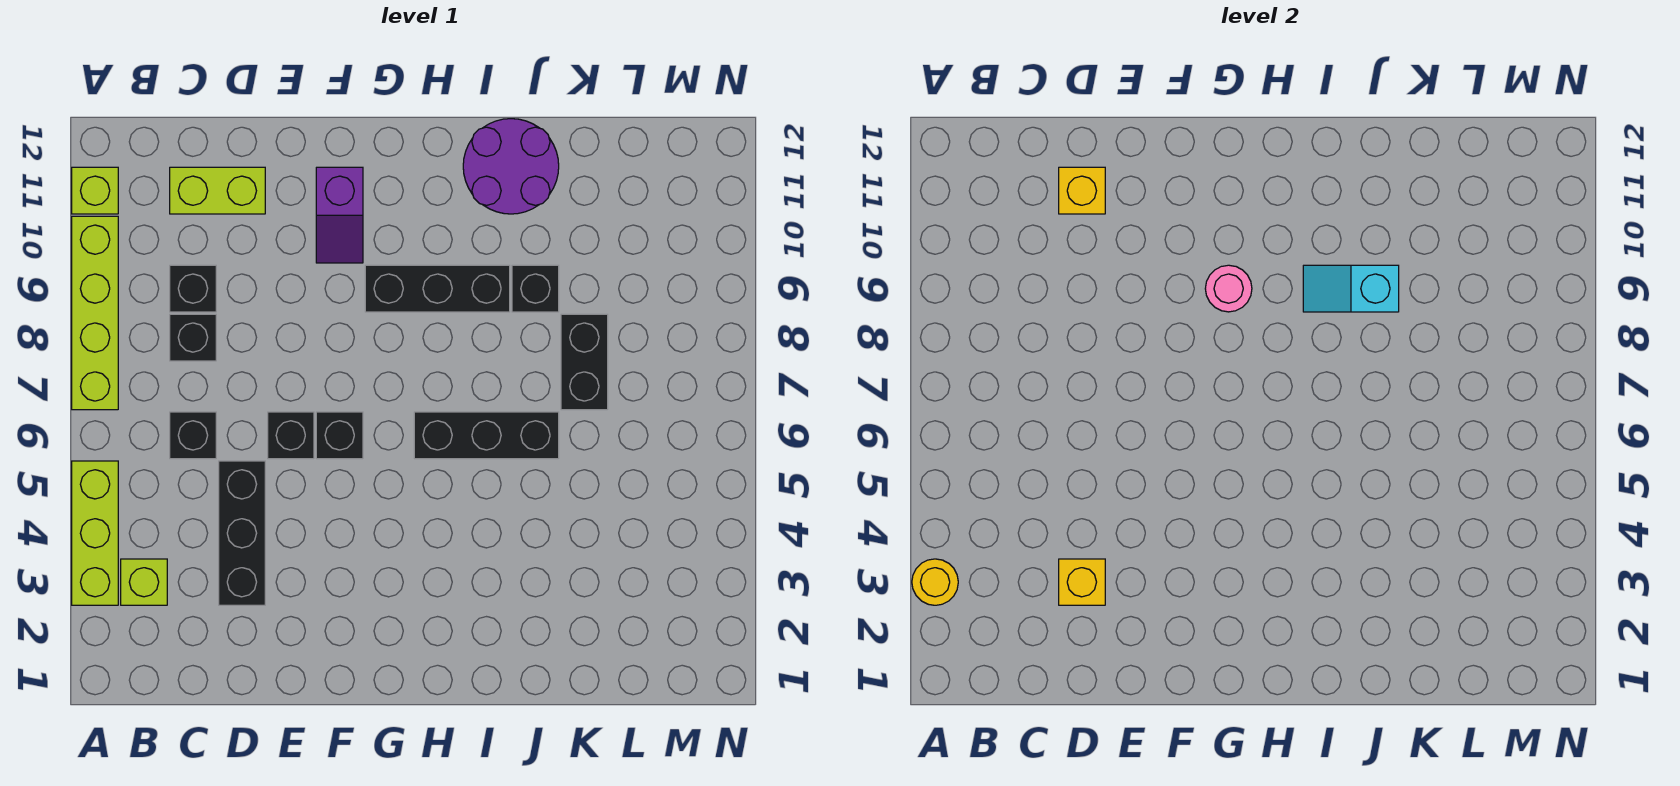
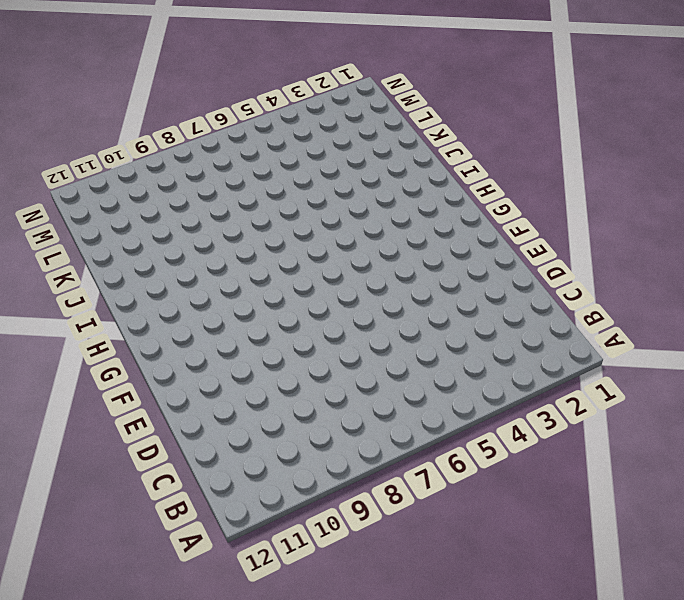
none -> lime 1x3 brick [72,461,118,605]
none -> lime 1x4 brick [72,216,118,410]
none -> lime 1x1 brick [72,167,118,214]

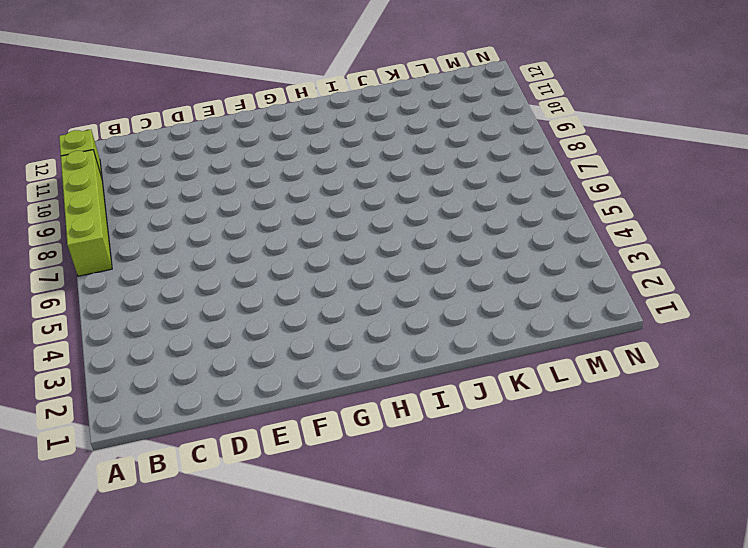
none -> lime 1x3 brick [72,461,118,605]
none -> lime 1x1 brick [121,559,167,605]
none -> black 1x1 brick [170,412,216,459]

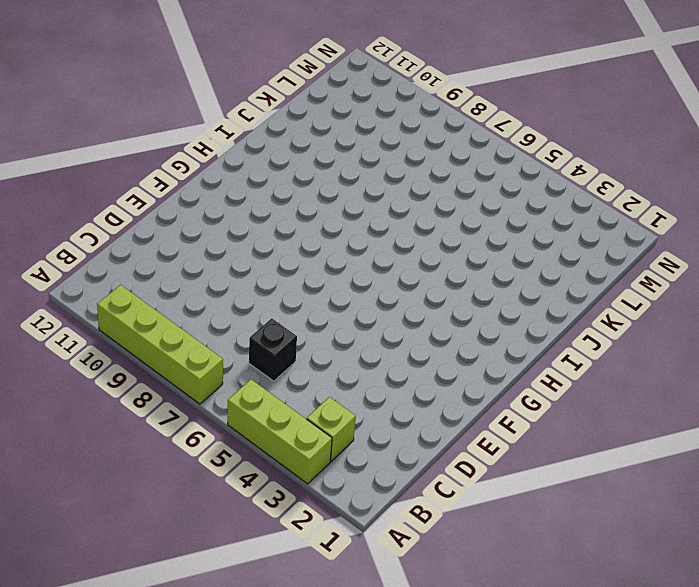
none -> lime 1x1 brick [72,167,118,214]
none -> black 1x1 brick [170,314,216,361]
none -> black 1x1 brick [170,265,216,312]

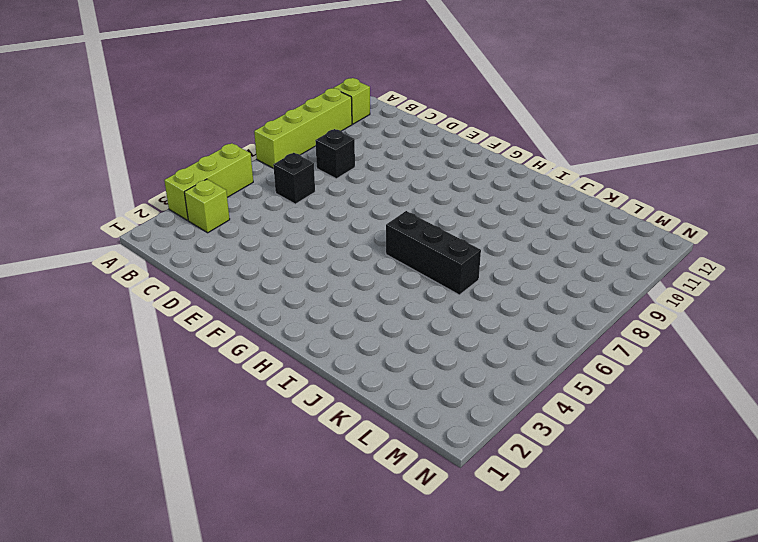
none -> black 1x1 brick [170,265,216,312]
none -> lime 1x2 brick [170,167,265,214]
none -> black 1x3 brick [219,461,265,605]

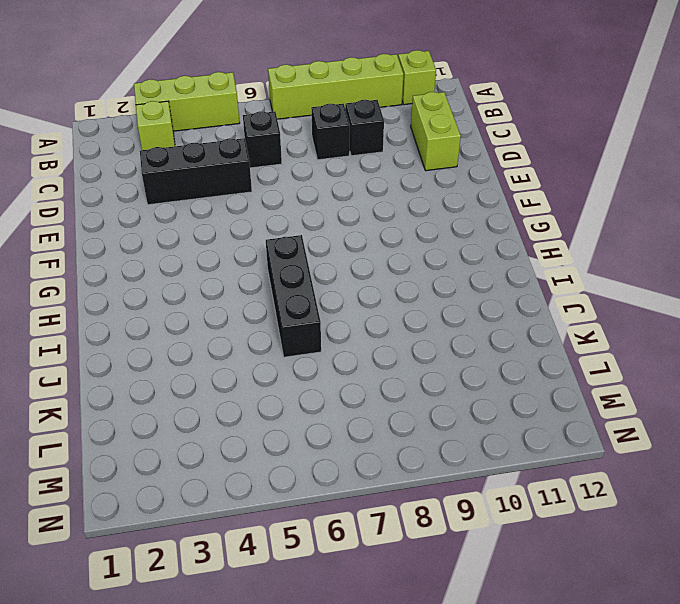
none -> black 1x1 brick [268,412,314,459]
none -> black 1x1 brick [316,412,363,459]
none -> purple 1x2 slope [316,167,363,263]

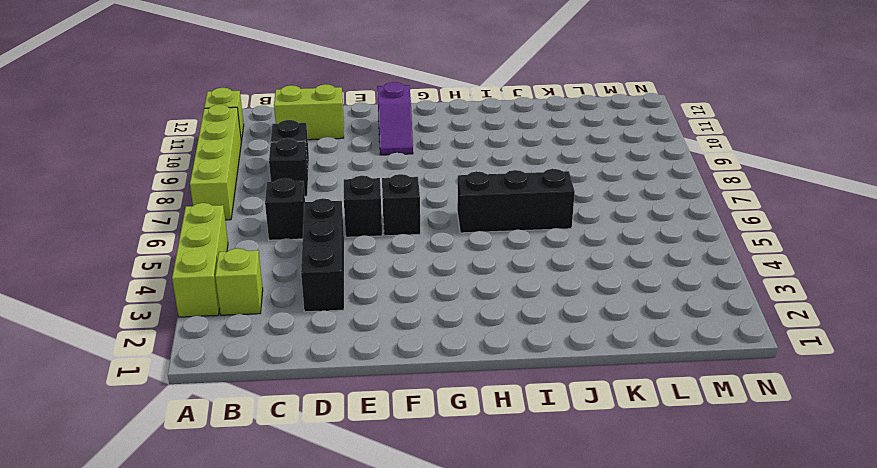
none -> black 1x3 brick [365,265,510,312]
none -> purple 2x2 round brick [463,119,559,214]
none -> black 1x1 brick [512,265,559,312]

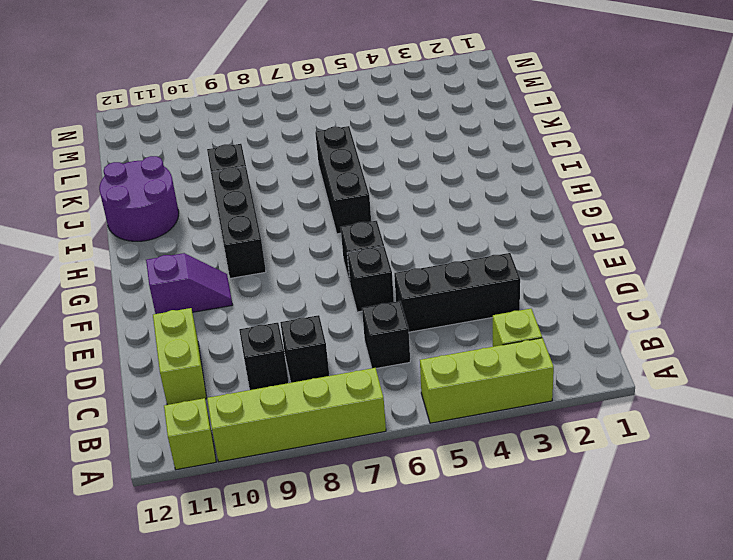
none -> black 1x2 brick [561,314,608,410]
none -> yellow 1x1 round brick [912,559,958,605]
none -> yellow 1x1 brick [1059,559,1105,605]

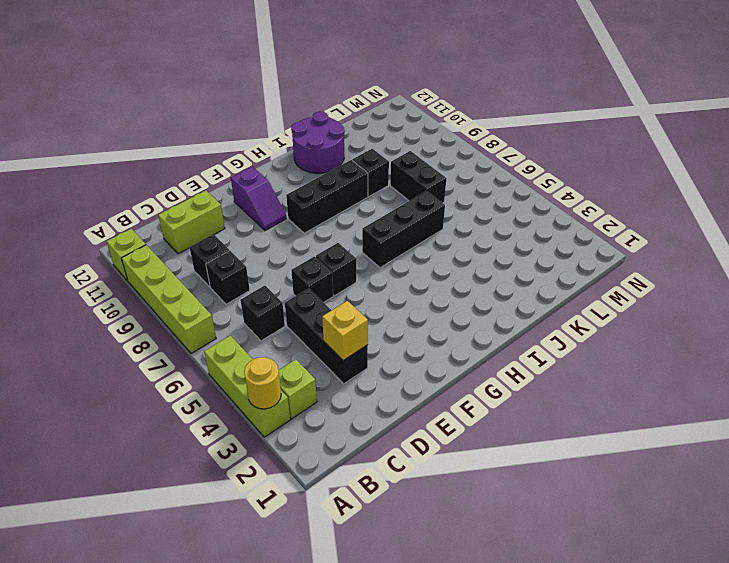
none -> yellow 1x1 brick [1059,167,1105,214]
none -> pink 1x1 round brick [1205,265,1252,312]
none -> cyan 1x2 slope [1303,265,1399,312]

